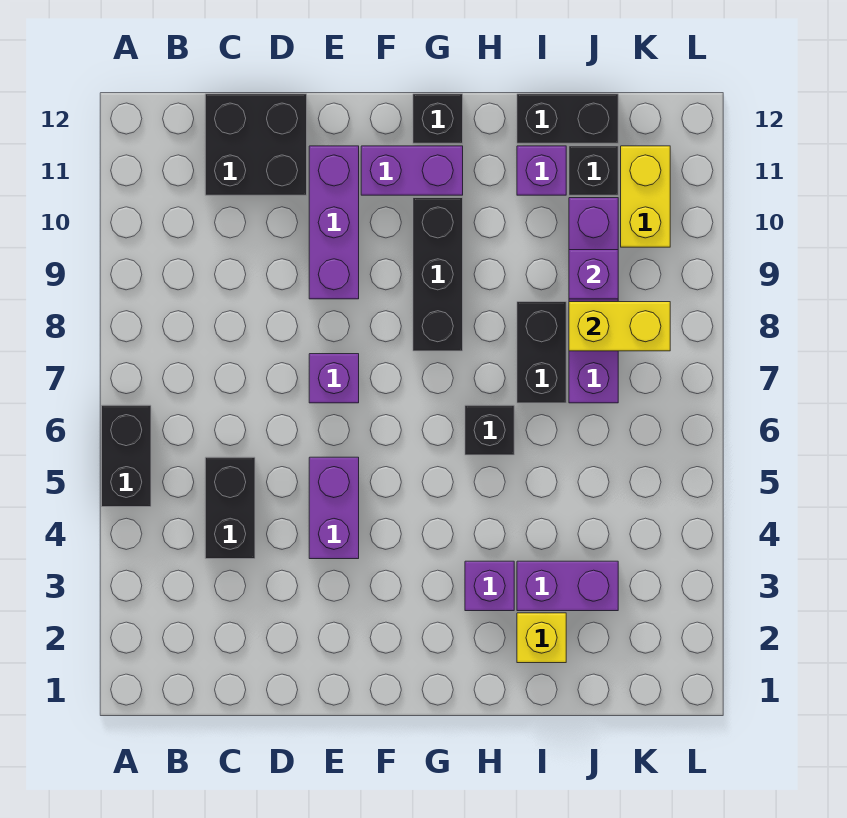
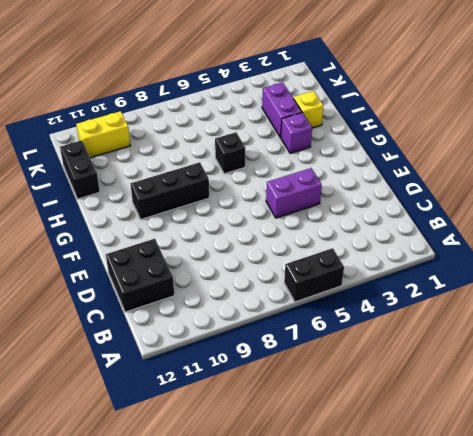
none -> black 1x2 brick [205,457,255,559]
none -> purple 1x1 brick [309,354,359,403]
none -> purple 1x3 brick [309,146,359,299]

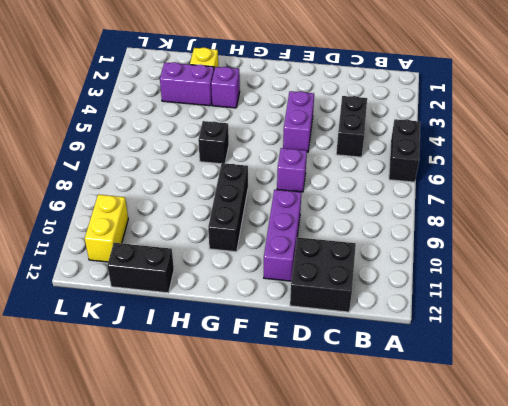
none -> purple 1x2 brick [361,146,463,195]
none -> black 1x1 brick [413,94,463,143]
none -> black 1x2 brick [517,302,566,403]

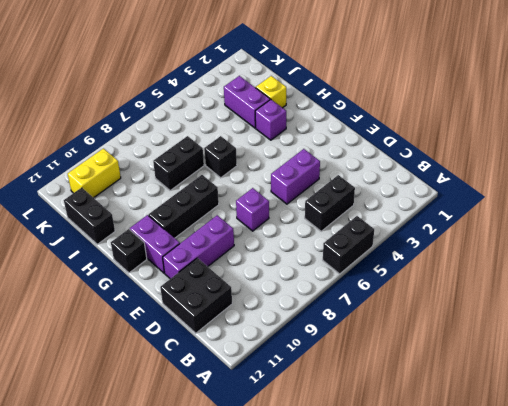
none -> purple 1x1 brick [517,146,566,195]
none -> purple 1x4 brick [569,198,618,403]
none -> black 1x1 brick [569,146,618,195]

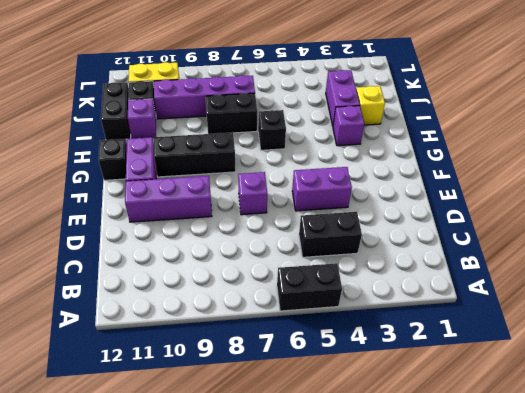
none -> black 2x2 brick [205,94,307,195]
none -> yellow 1x2 brick [569,302,670,351]
none -> purple 1x1 brick [569,250,618,299]

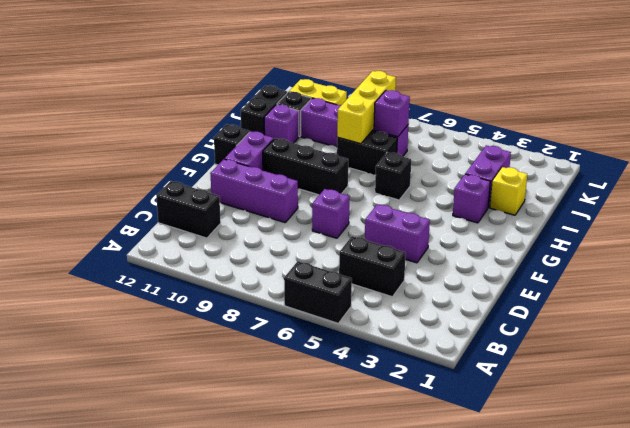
black 1x2 brick [156,181,221,238] -> black 2x2 brick [205,94,307,195]
yellow 1x3 brick [337,71,396,144] -> yellow 1x2 brick [569,302,670,351]
purple 1x1 brick [374,90,410,137] -> purple 1x1 brick moved to [569,250,618,299]

